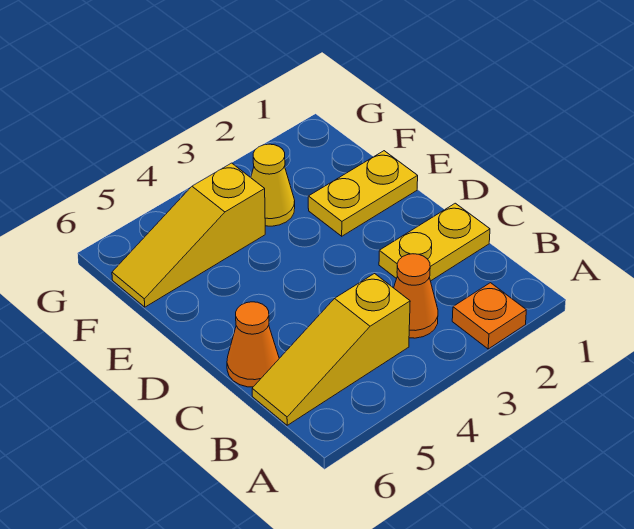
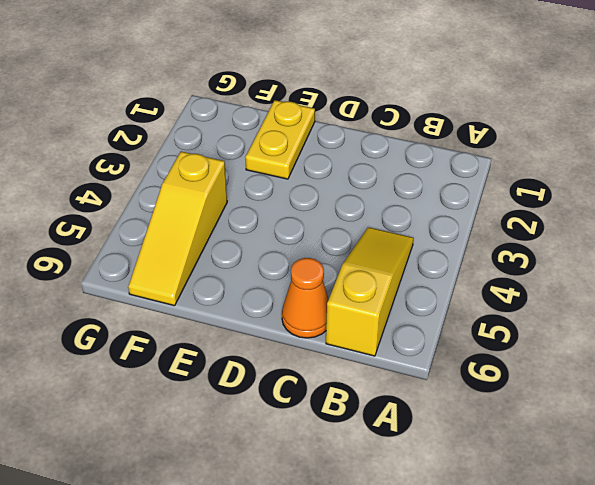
yellow 1x3 slope [326,227,414,356] -> yellow 1x3 slope turned to [252,274,410,425]
none -> orange 1x1 plate [452,283,526,349]
none -> orange 1x1 cone [394,254,438,338]

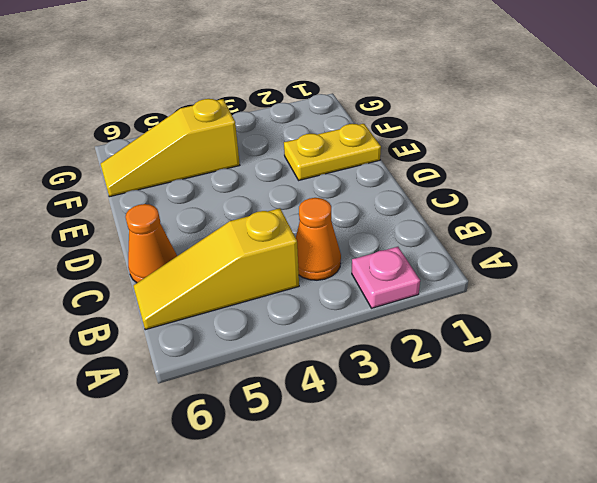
pink 1x1 plate [352,247,420,308] -> orange 1x1 plate [452,283,526,349]
none -> yellow 1x2 plate [379,203,490,281]
none -> yellow 1x1 cone [251,144,295,226]

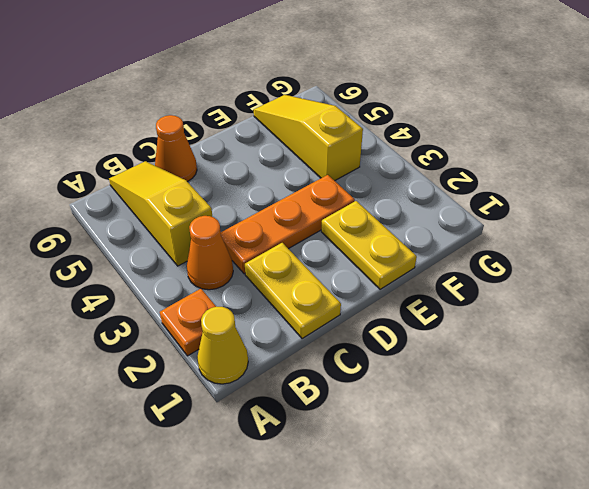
yellow 1x1 cone [197,307,248,384] -> yellow 1x1 cone moved to [251,144,295,226]
orange 1x3 plate [221,175,355,274] -> none

